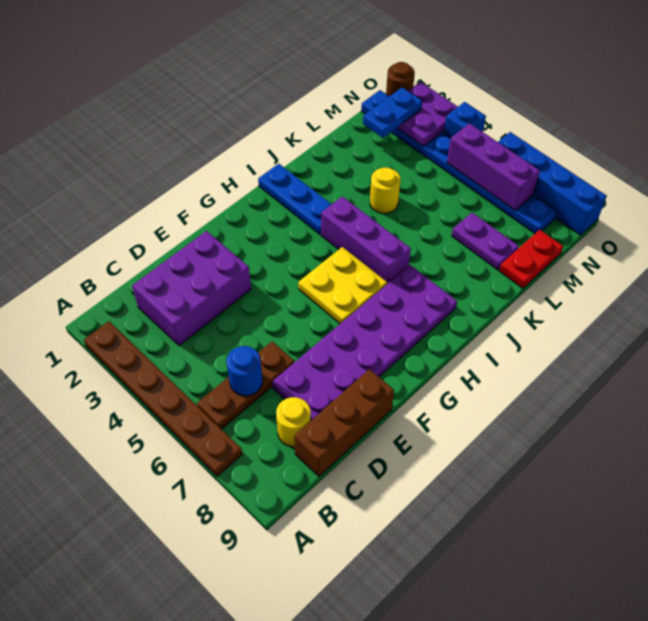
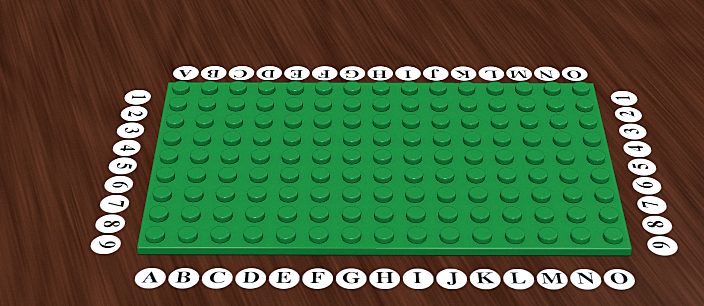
none -> brown 1x6 plate [84,321,242,476]
none -> brown 1x3 plate [197,341,294,429]
none -> purple 2x3 brick [132,231,251,345]

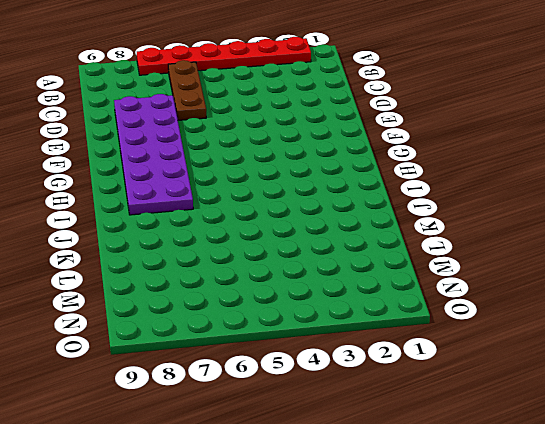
red 1x6 plate [137,37,311,75] -> brown 1x6 plate [84,321,242,476]
none -> purple 2x3 brick [132,231,251,345]
none -> yellow 1x1 round brick [276,397,311,447]
none -> brown 1x3 brick [294,369,394,476]

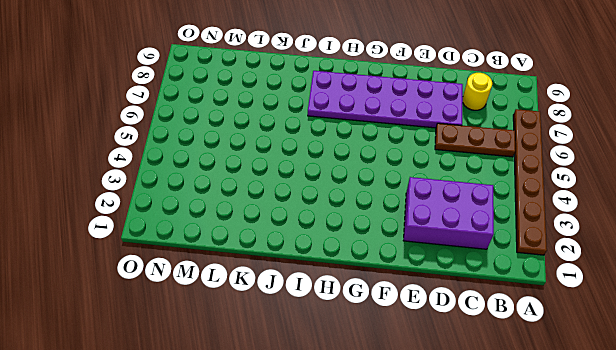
none -> brown 1x3 brick [294,369,394,476]
none -> yellow 2x2 plate [298,247,387,324]
none -> blue 1x3 plate [258,164,332,235]

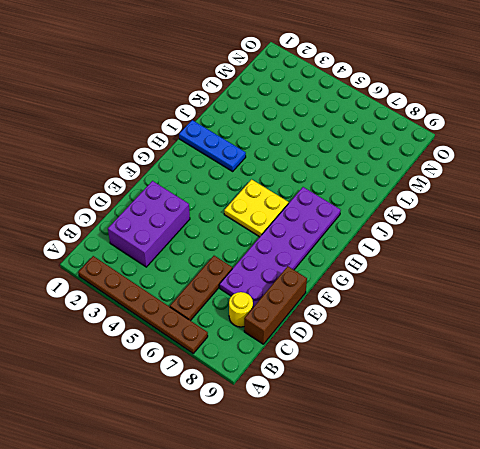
none -> purple 1x3 brick [321,196,411,284]
none -> yellow 1x1 round brick [370,168,400,213]
none -> purple 1x2 plate [452,213,519,270]

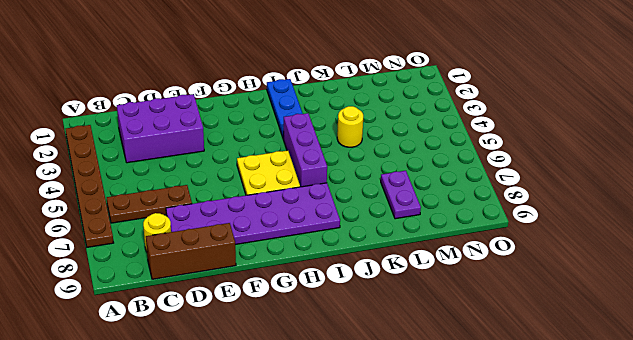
none -> red 1x2 plate [499,230,563,288]
none -> blue 1x8 plate [361,90,557,233]
none -> brown 1x1 round brick [386,62,415,96]

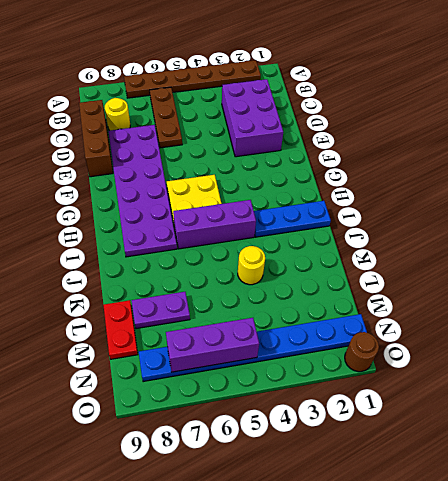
none -> blue 1x1 brick [444,102,486,138]
none -> blue 1x4 brick [498,132,607,235]
none -> blue 1x1 round brick [226,346,263,396]

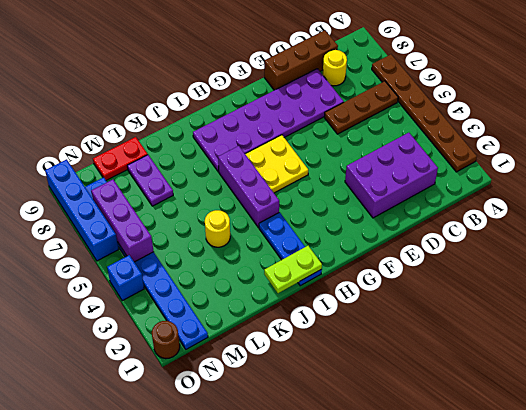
lime 1x2 plate [264,246,322,293] -> none
none -> blue 1x1 round brick [226,346,263,396]
none -> purple 2x2 plate [397,82,458,146]
none -> blue 1x2 plate [363,87,422,138]

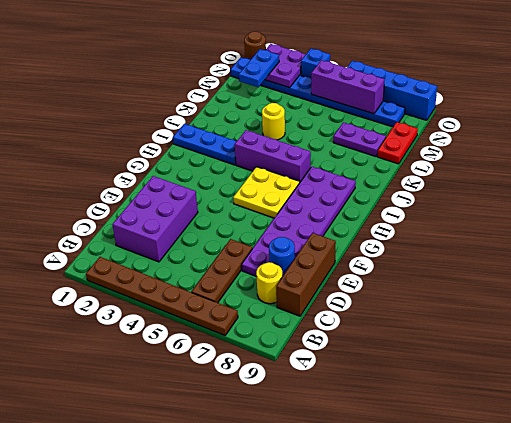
blue 1x1 round brick [269,237,295,276] -> blue 1x1 round brick moved to [226,346,263,396]

